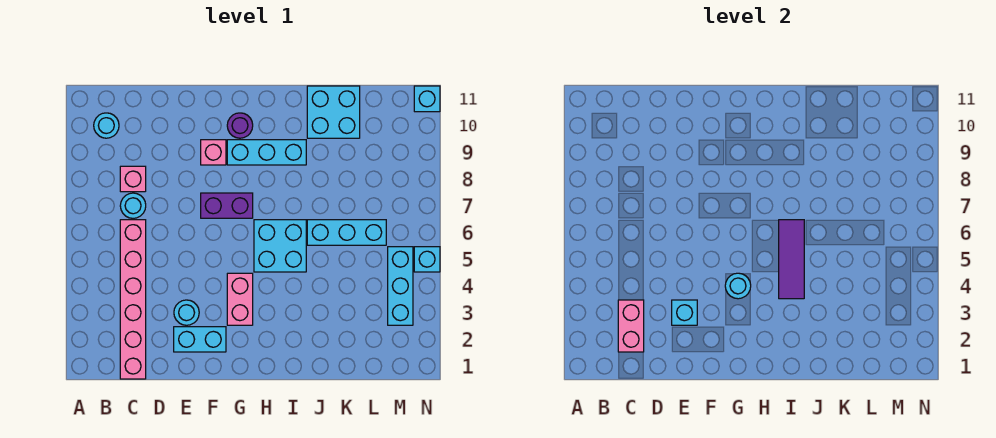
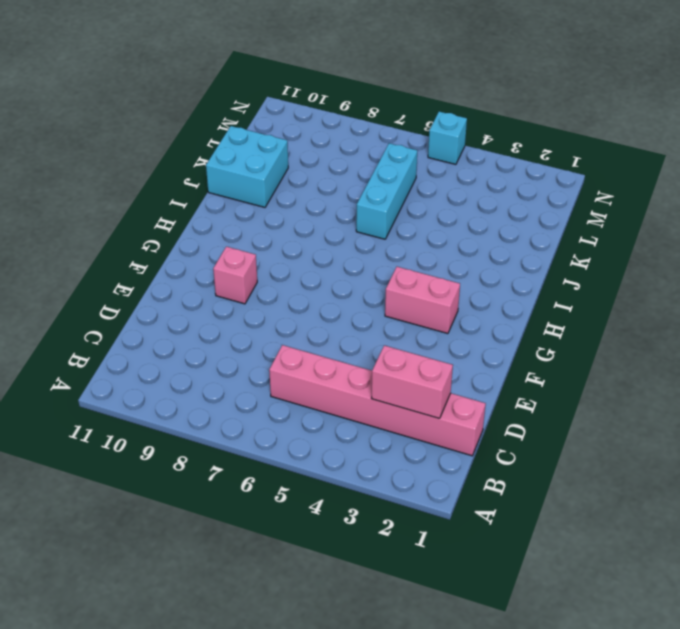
none -> cyan 1x1 round brick [94,113,119,138]
none -> cyan 1x1 round brick [120,193,146,218]
none -> pink 1x1 brick [120,166,146,192]

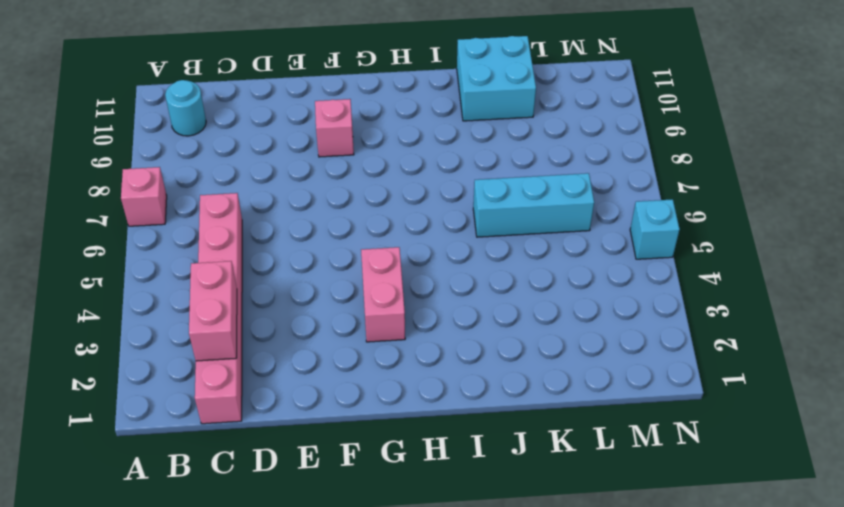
pink 1x1 brick [121,167,167,226] -> pink 1x1 brick moved to [120,166,146,192]
none -> cyan 1x1 round brick [120,193,146,218]
none -> cyan 1x2 brick [174,327,226,352]
none -> cyan 1x1 round brick [174,300,199,325]

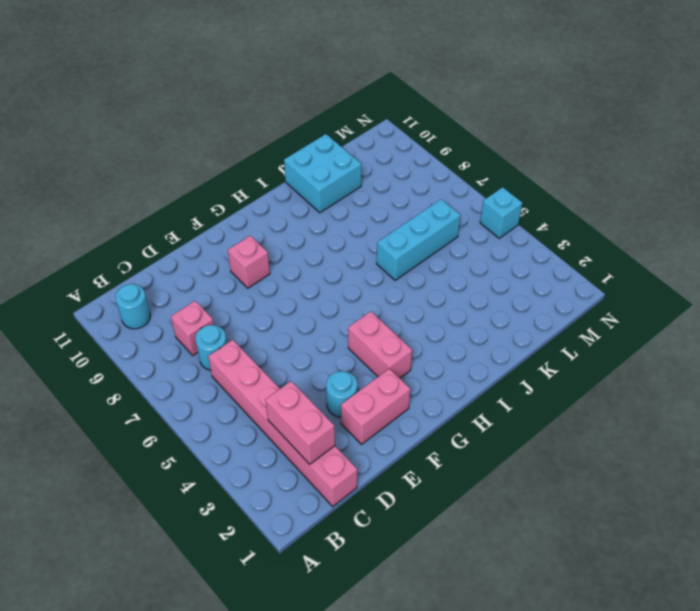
pink 1x2 brick [341,369,410,444] -> cyan 1x2 brick [174,327,226,352]
none -> purple 1x2 brick [201,193,253,218]
none -> cyan 1x3 brick [227,140,306,165]
none -> purple 1x1 round brick [227,113,253,138]

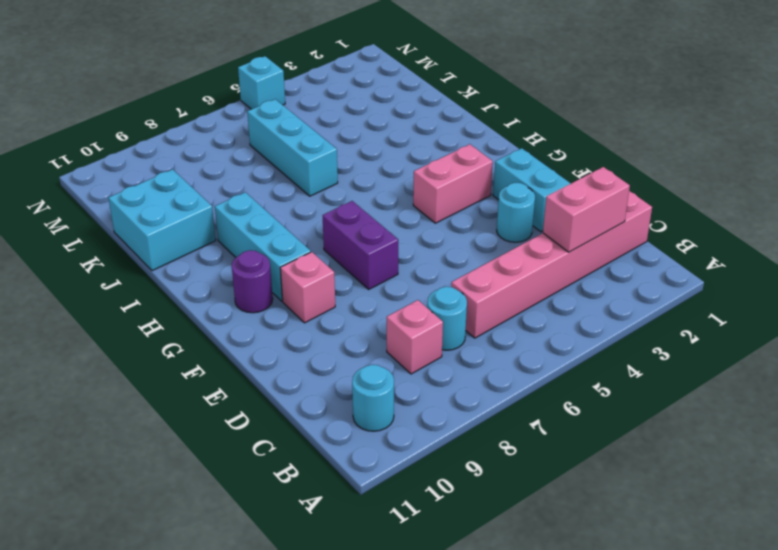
none -> cyan 2x2 brick [254,220,306,272]
none -> cyan 1x3 brick [388,247,413,325]
none -> cyan 1x1 brick [414,86,440,112]

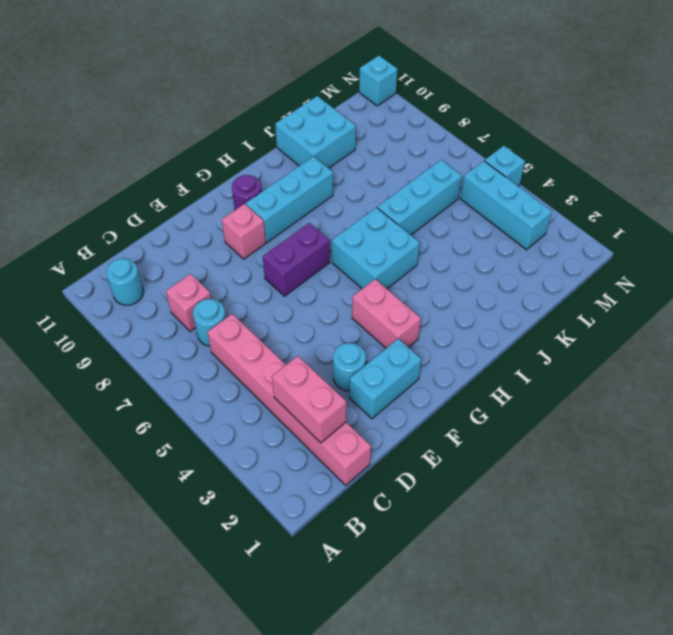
none -> cyan 1x1 brick [672,300,697,325]
none -> cyan 1x1 round brick [725,273,751,299]
none -> purple 1x3 tile [779,220,804,299]

